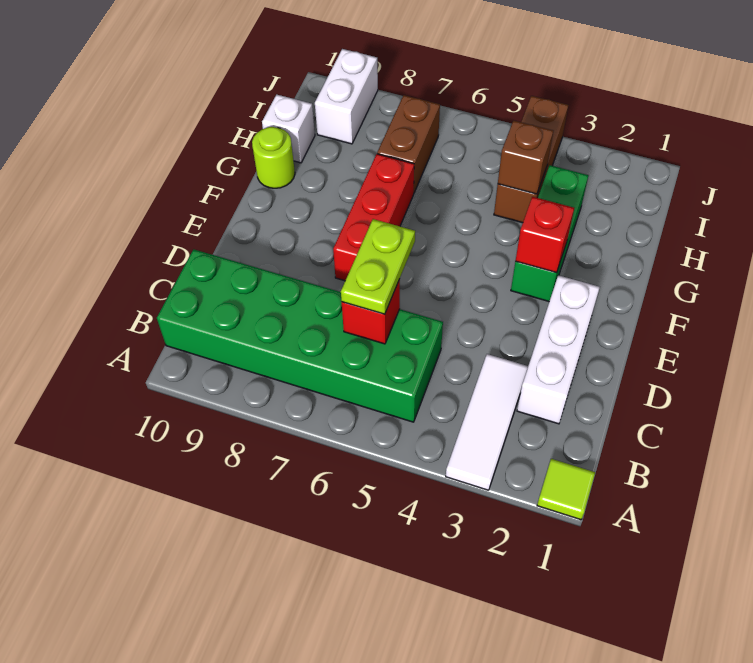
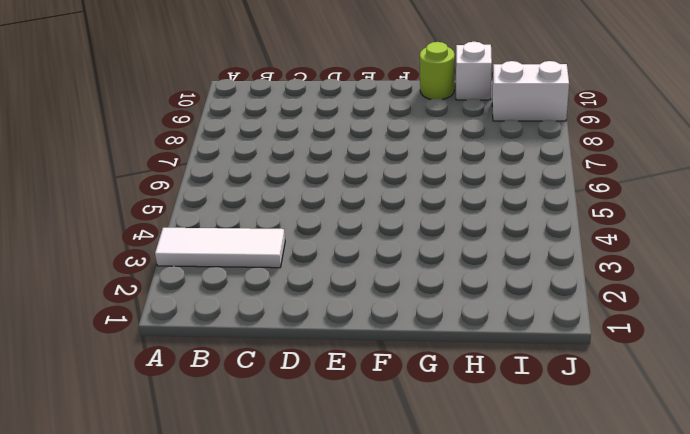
none -> lime 1x1 tile [537,459,595,520]
none -> green 2x6 brick [157,249,443,422]
none -> white 1x3 brick [517,275,600,424]

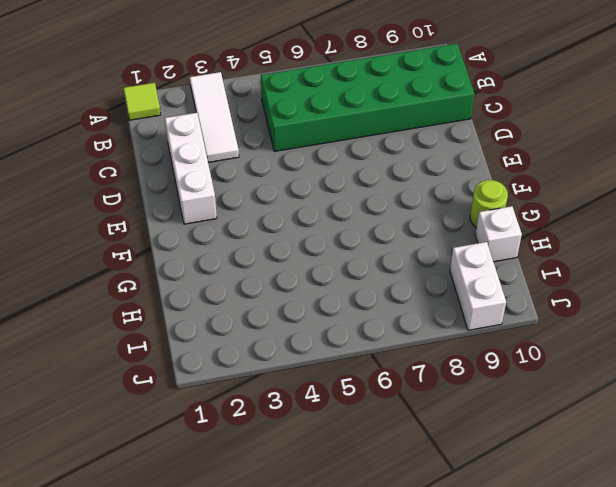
none -> red 1x3 brick [333,154,414,281]
none -> green 1x3 brick [511,165,589,301]
none -> brown 1x3 brick [494,96,568,223]

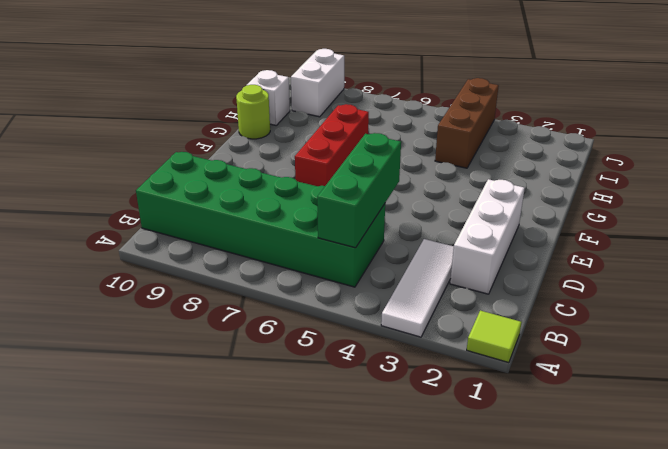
green 1x3 brick [317,133,401,248] -> green 1x3 brick moved to [511,165,589,301]
none -> brown 1x2 brick [377,95,440,192]
none -> red 1x1 brick [342,279,400,344]
none -> red 1x1 brick [516,197,574,273]

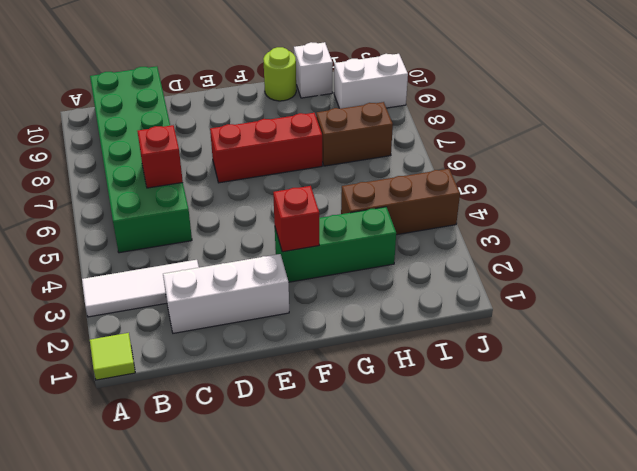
none -> brown 1x1 brick [498,121,553,194]
none -> lime 1x2 plate [341,219,415,314]

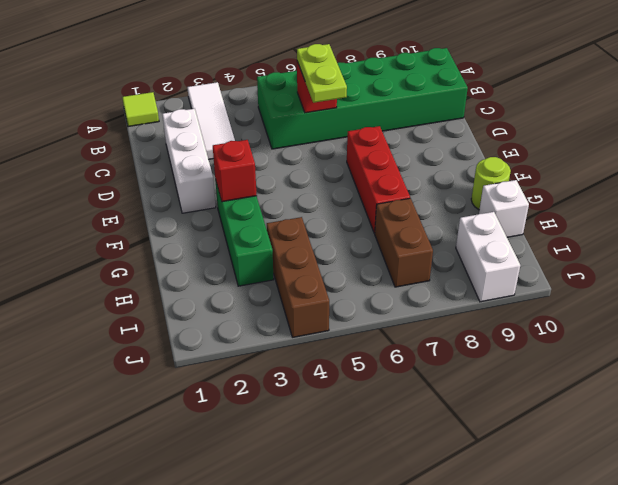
none -> brown 1x1 brick [498,121,553,194]

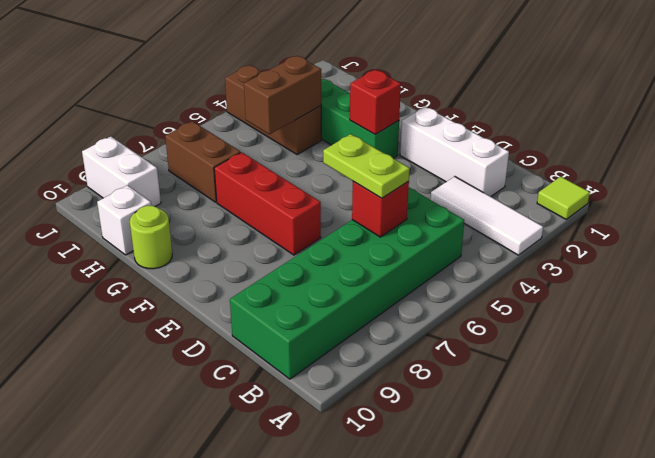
brown 1x2 brick [244,56,321,134] -> brown 1x1 brick [498,121,553,194]

